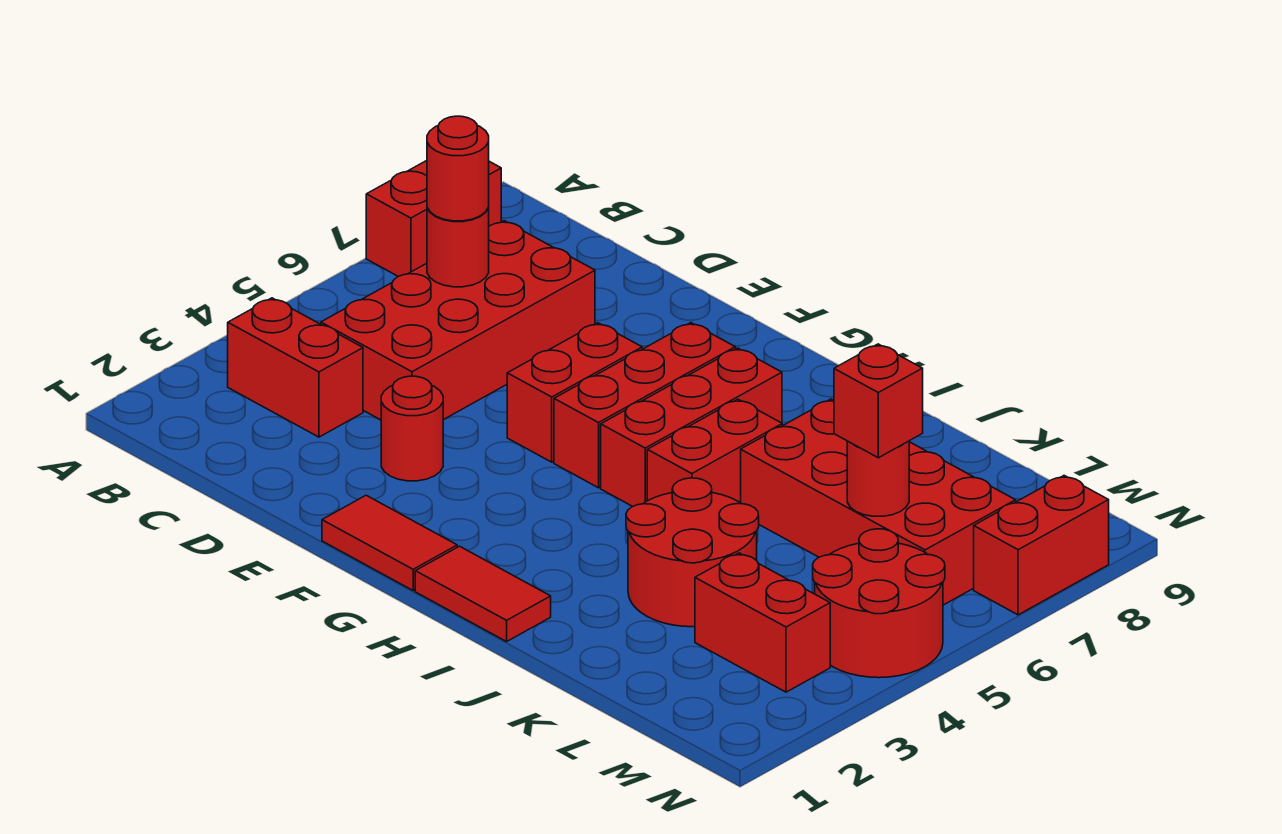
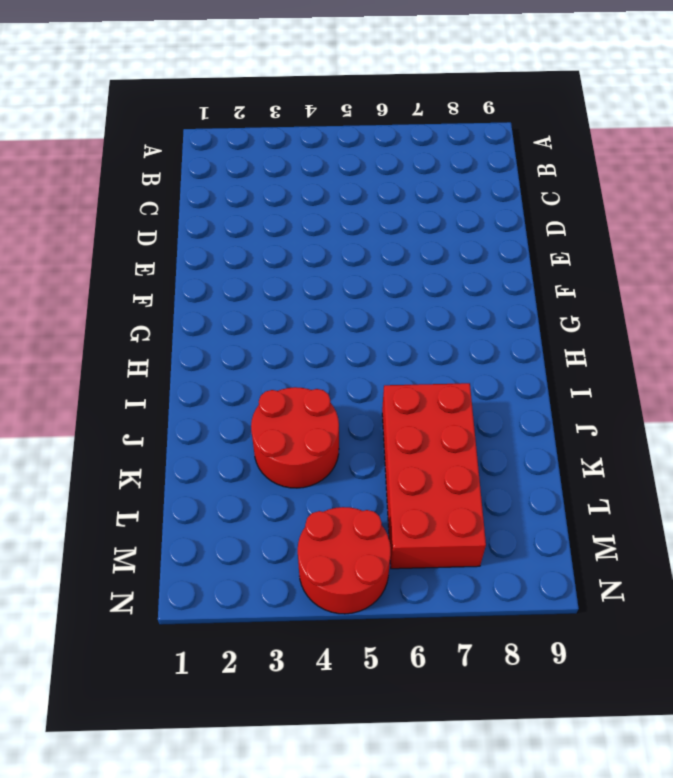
none -> red 1x2 brick [366,161,501,277]
none -> red 1x2 brick [228,298,363,437]
none -> red 2x4 brick [321,221,595,420]

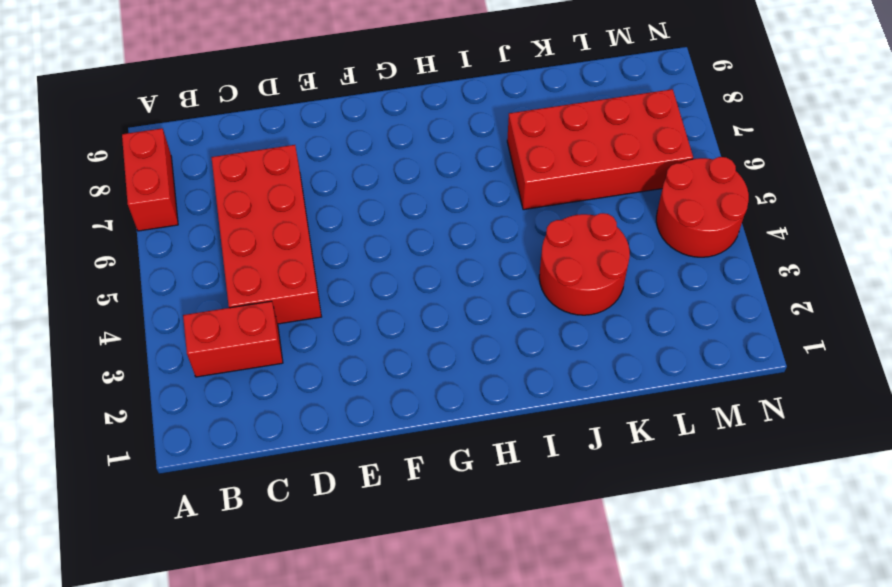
none -> red 1x1 round brick [381,376,443,481]
none -> red 1x2 tile [322,495,457,590]
none -> red 1x2 brick [507,323,642,462]

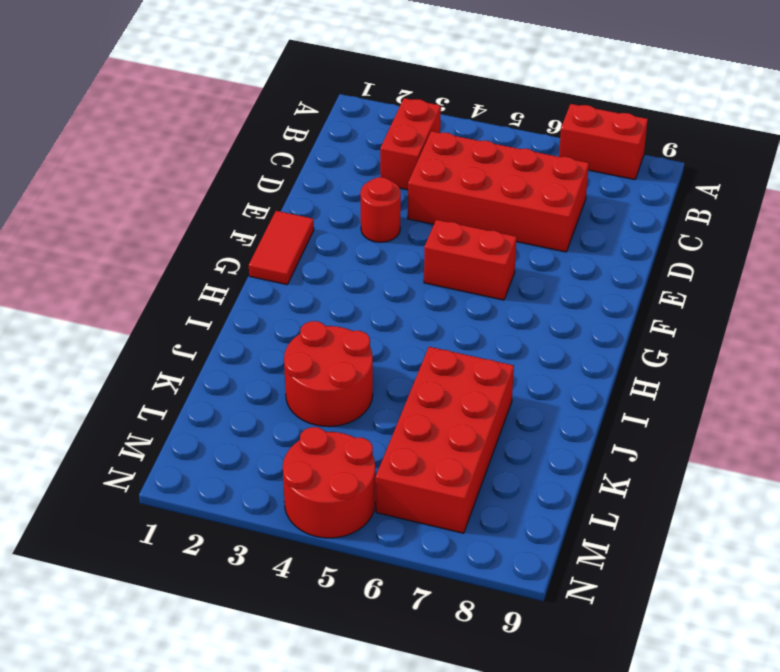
none -> red 1x3 brick [554,323,735,488]
none -> red 1x2 tile [415,546,551,642]
none -> red 1x3 brick [601,348,782,507]

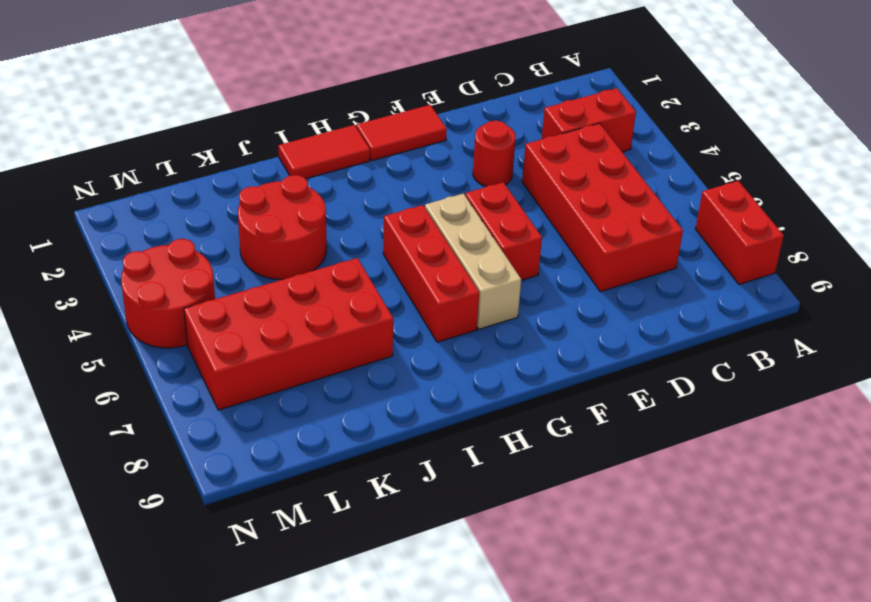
tan 1x3 brick [425,194,521,329] -> red 1x3 brick [554,323,735,488]
none -> red 1x2 brick [647,399,782,503]
none -> red 1x2 brick [695,553,830,692]
none -> red 1x2 brick [974,476,1109,615]

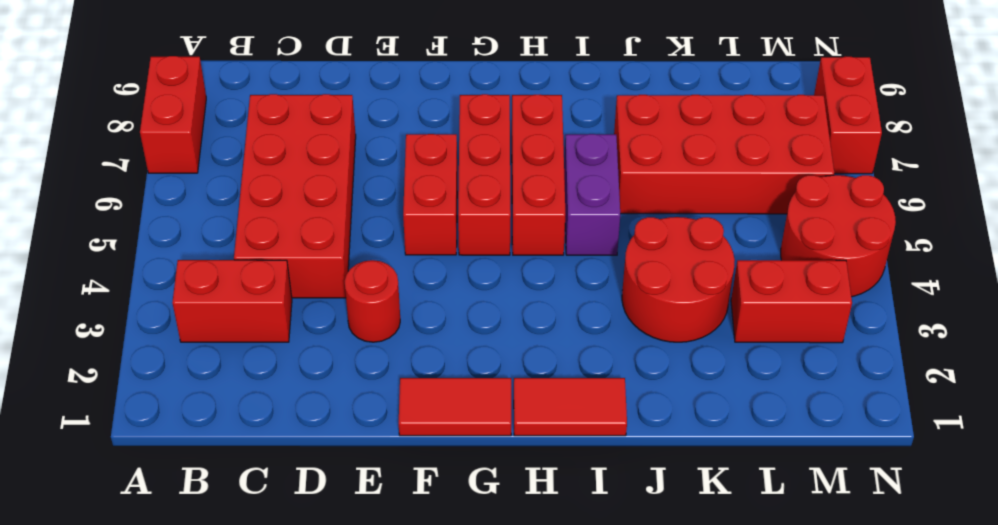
purple 1x2 brick [564,134,620,255] -> red 1x2 brick [647,399,782,503]
none -> red 1x1 round brick [427,207,489,287]
none -> red 1x1 round brick [847,441,909,516]
none -> red 1x1 round brick [427,116,489,221]

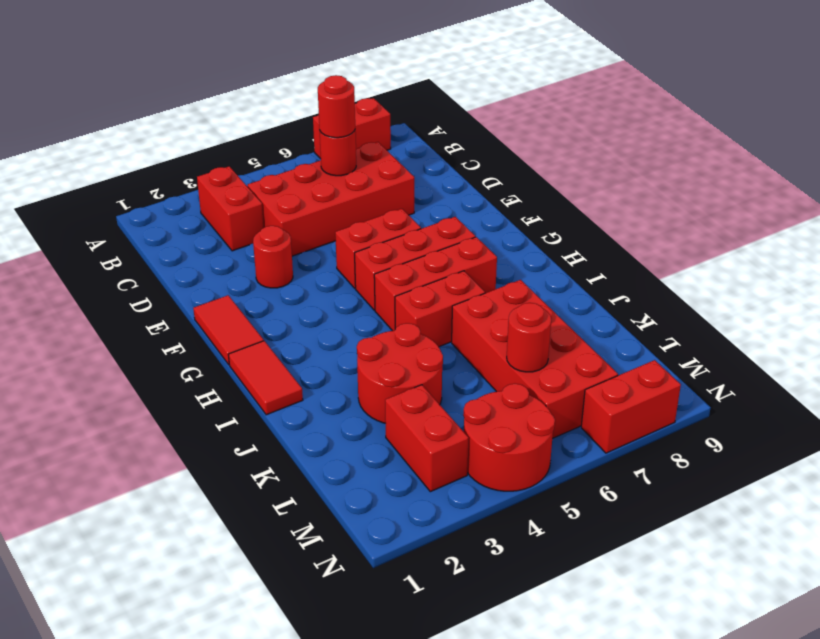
none -> red 1x1 brick [834,344,923,458]

